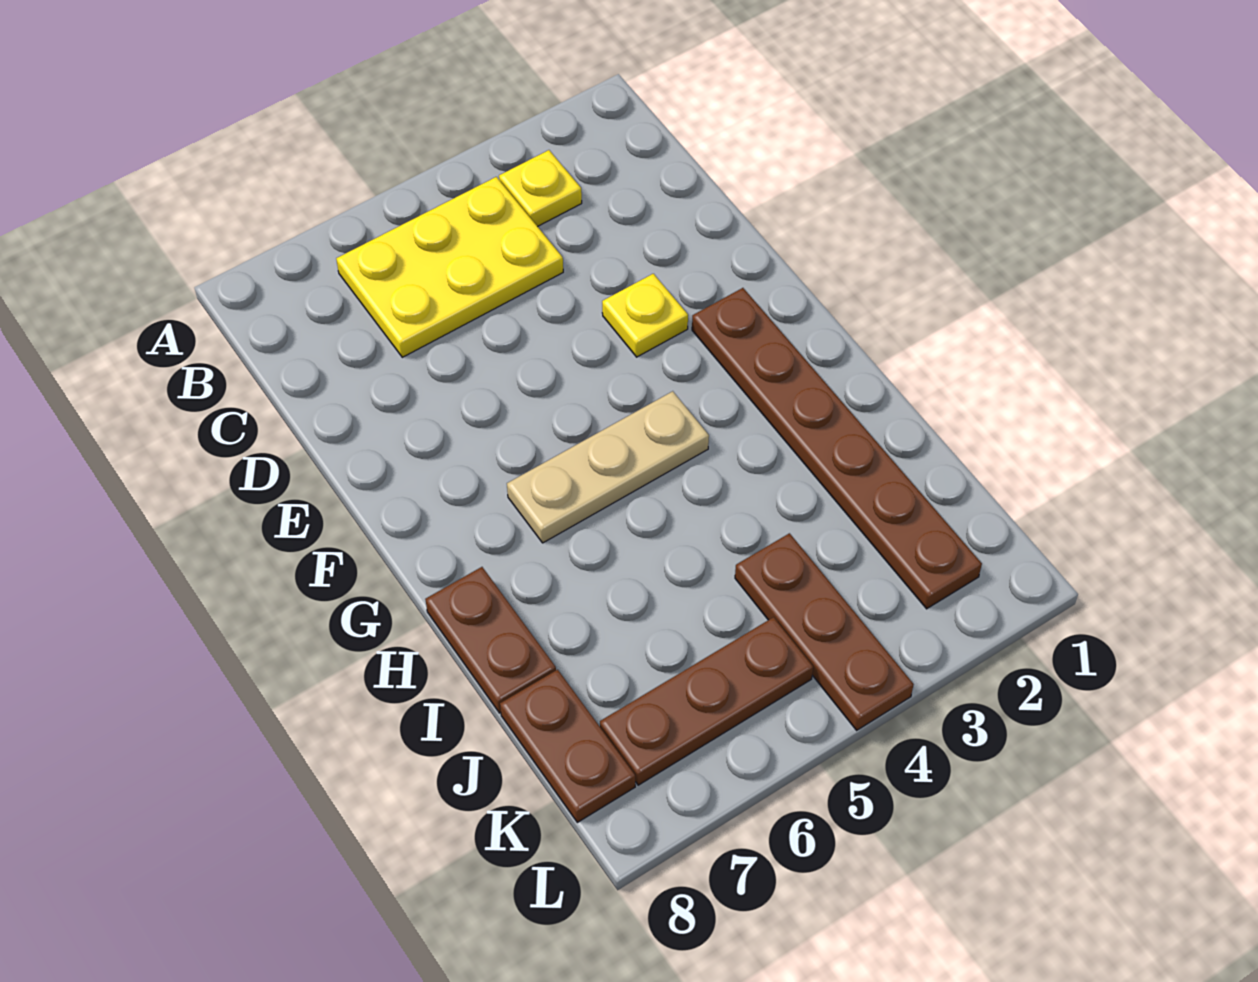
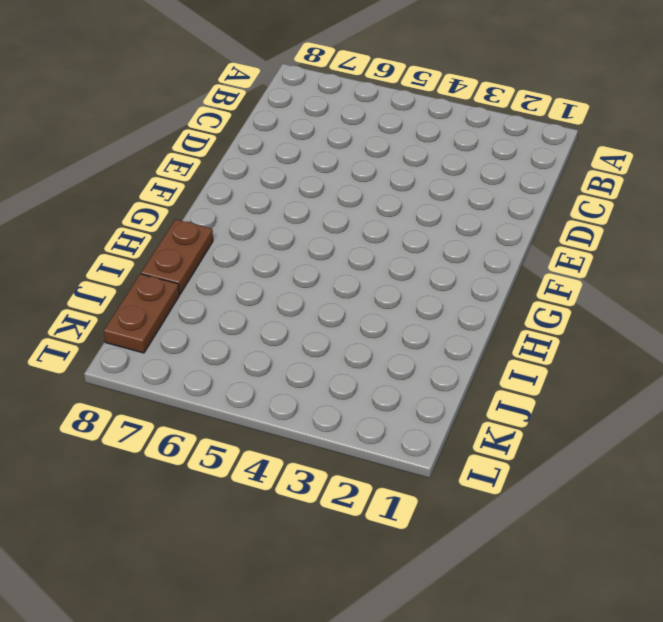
none -> yellow 1x1 plate [499,150,582,227]
none -> yellow 2x3 plate [336,177,563,357]

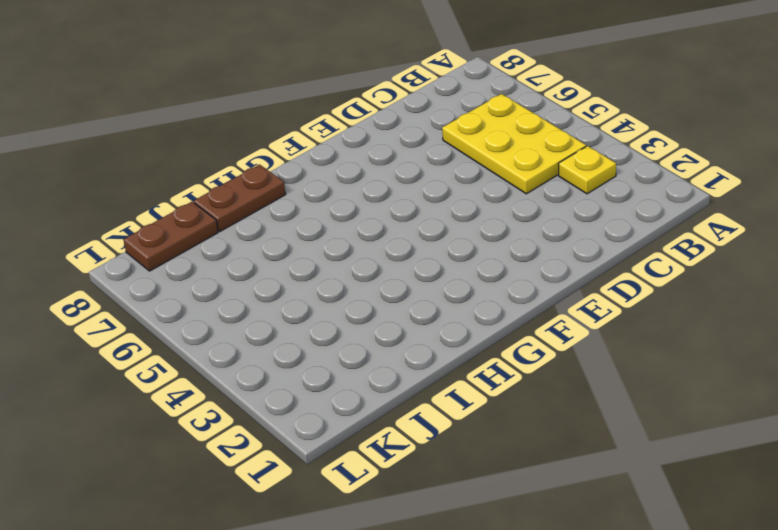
none -> yellow 1x1 plate [602,274,688,357]
none -> brown 1x6 plate [692,288,982,609]

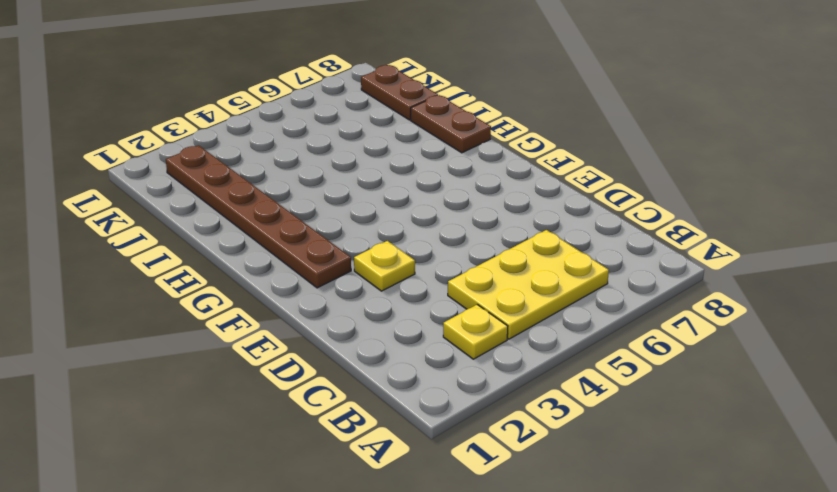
none -> tan 1x3 plate [507,391,709,543]
none -> brown 1x3 plate [735,533,914,730]

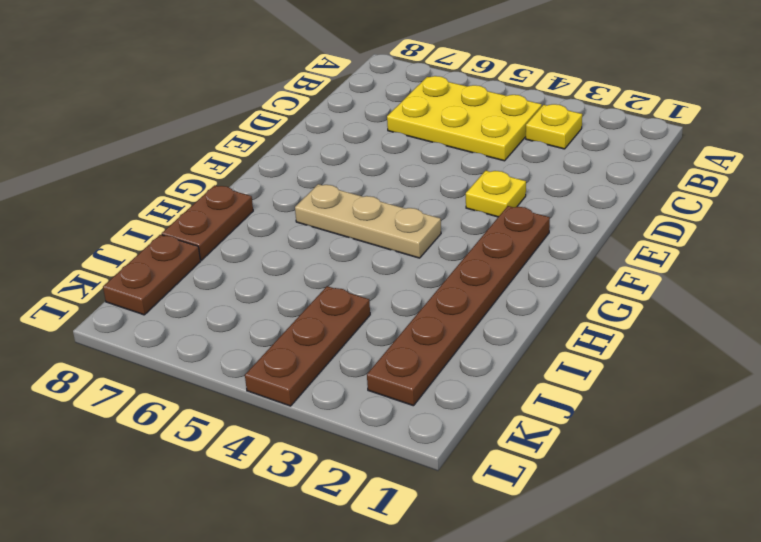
none -> brown 1x3 plate [600,617,813,785]

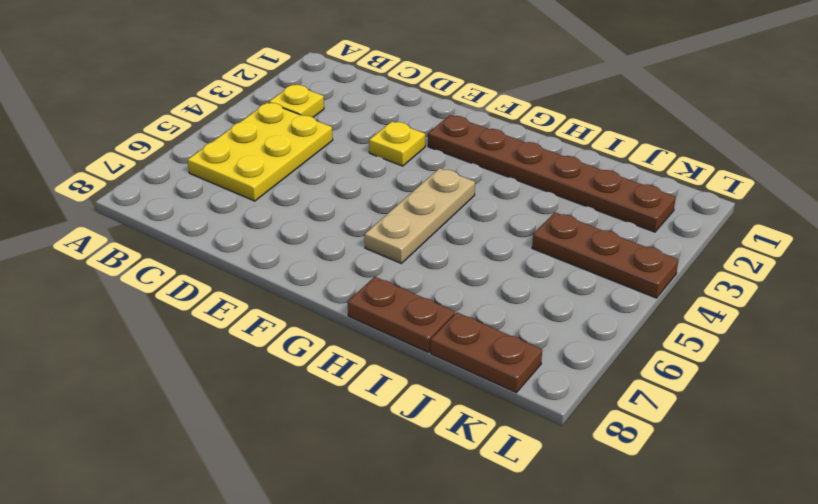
none -> brown 1x3 plate [600,617,813,785]

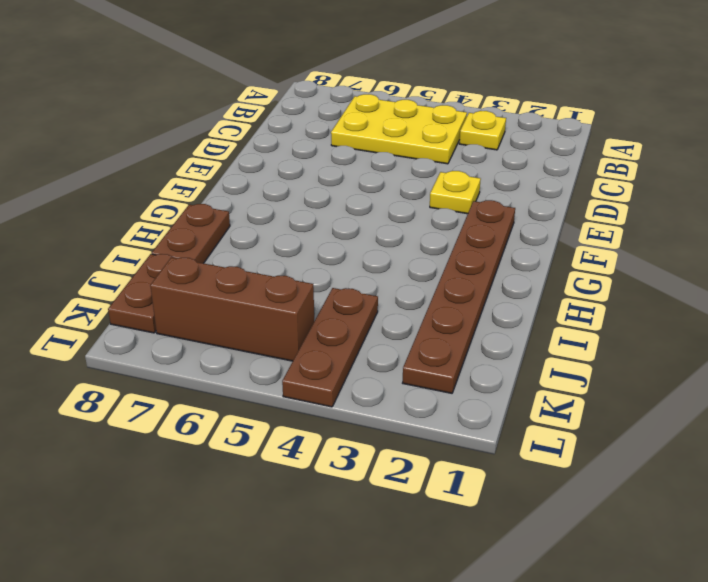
brown 1x3 brick [150,257,314,361] -> brown 1x3 plate [600,617,813,785]
none -> tan 1x3 plate [507,391,709,543]

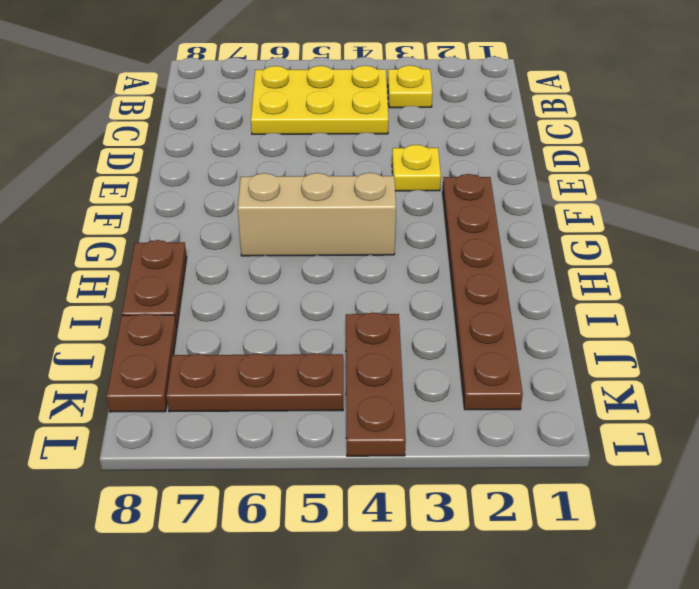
tan 1x3 brick [238,173,396,256] -> tan 1x3 plate [507,391,709,543]

